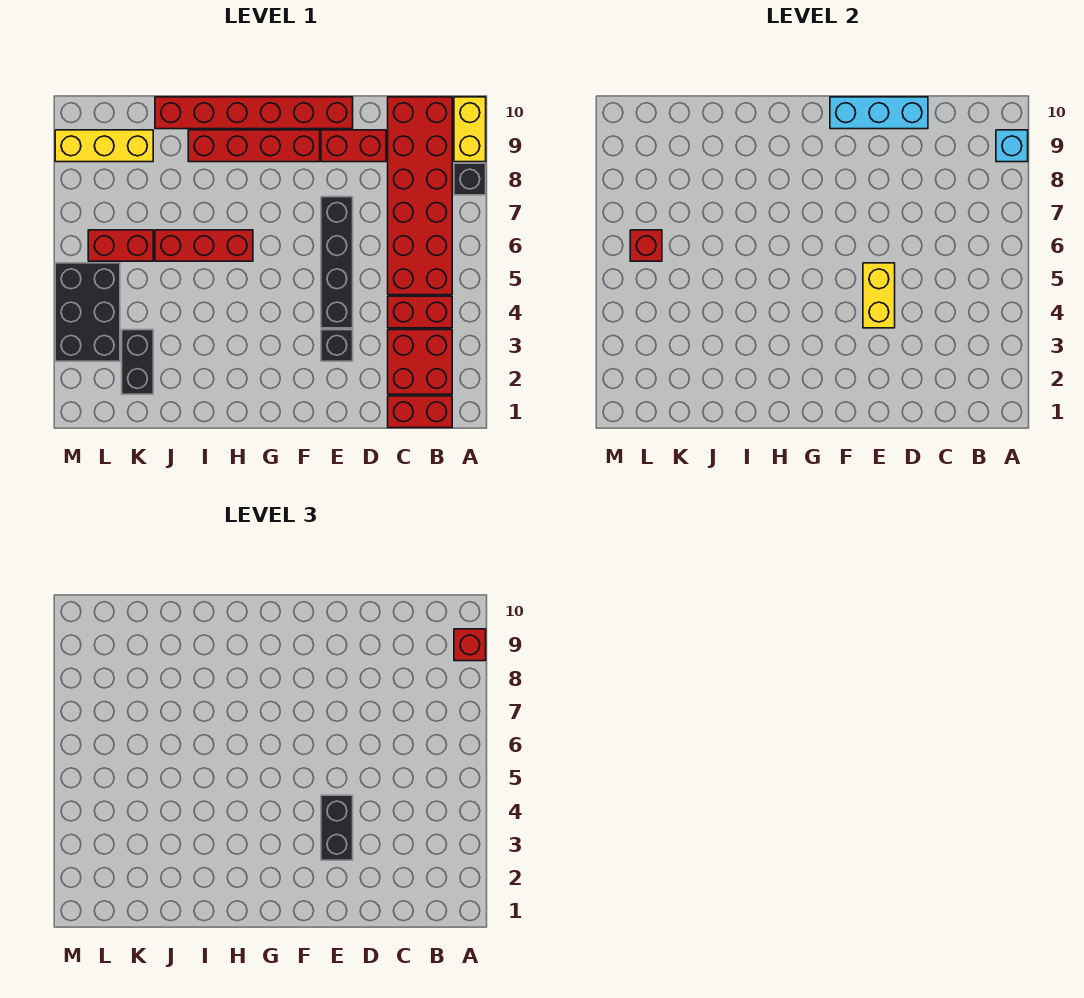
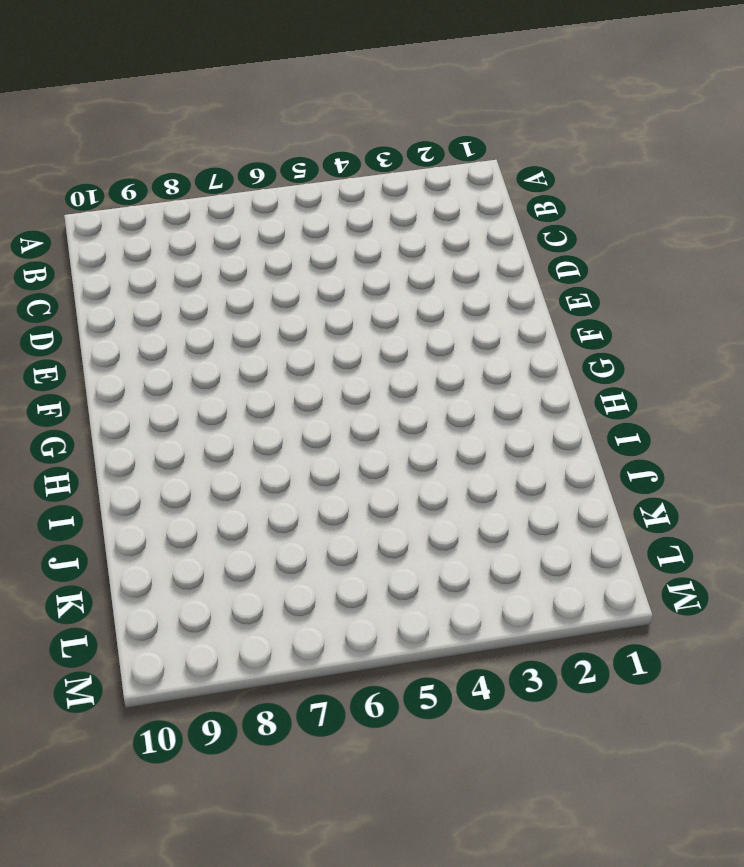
none -> black 1x1 brick [454,163,486,195]
none -> yellow 1x2 brick [454,97,486,162]
none -> red 1x2 brick [388,396,452,428]

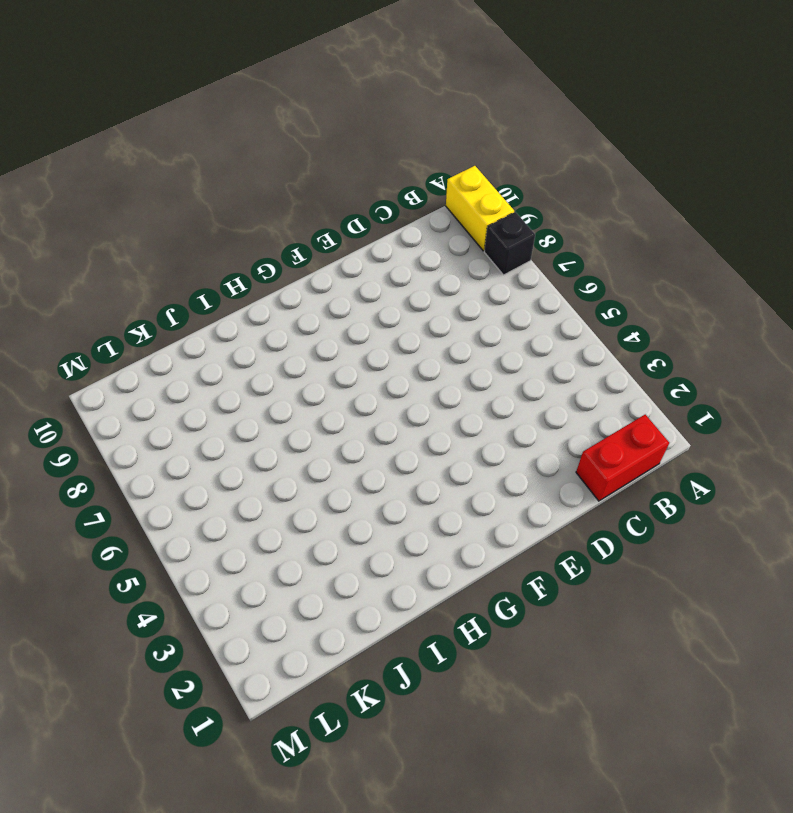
none -> red 2x2 brick [388,330,452,394]
none -> red 1x2 brick [388,296,452,328]
none -> red 2x6 brick [388,97,452,295]

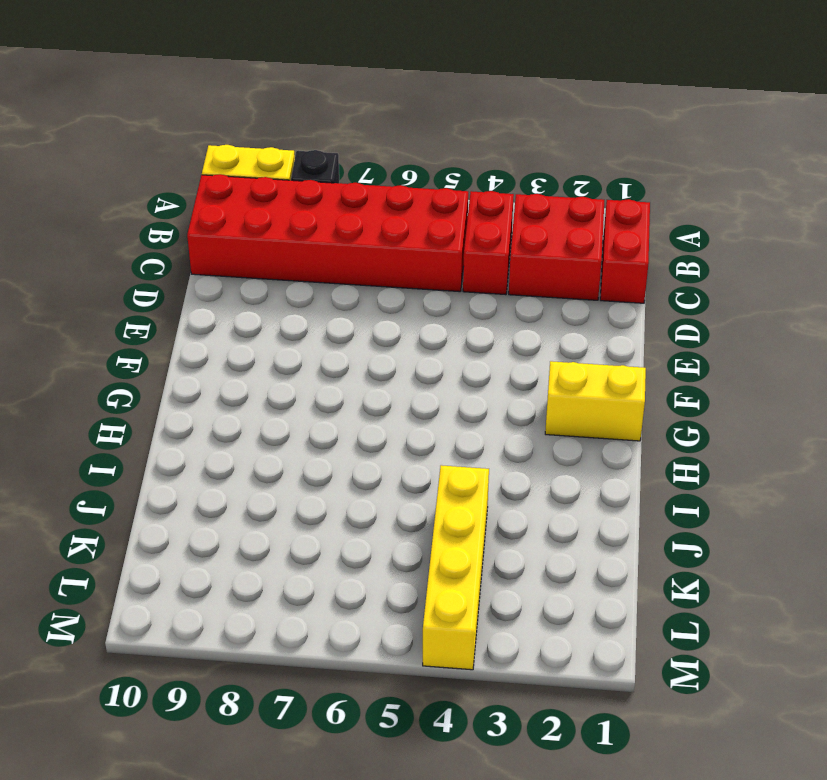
yellow 1x2 brick [545,361,646,441] -> yellow 1x2 brick moved to [863,263,895,328]
yellow 1x4 brick [423,465,489,670] -> black 2x3 brick [55,263,120,361]
none -> red 1x2 brick [321,130,386,162]
none -> black 1x1 brick [321,330,353,361]
none -> black 1x4 brick [321,197,353,328]

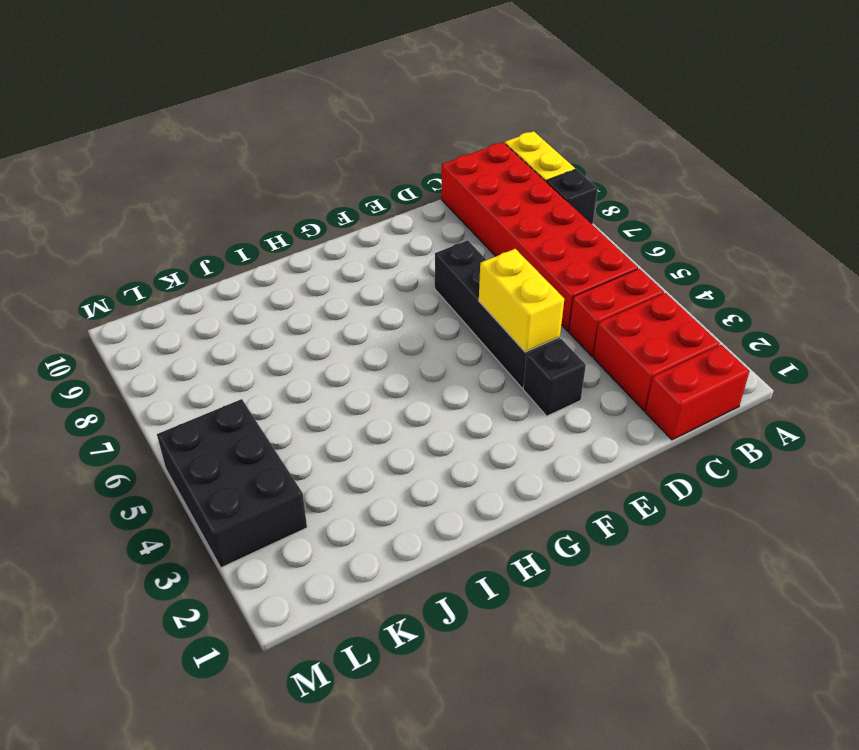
none -> red 1x2 brick [321,130,386,162]
none -> red 1x6 brick [155,97,353,129]
none -> red 1x4 brick [188,130,320,162]

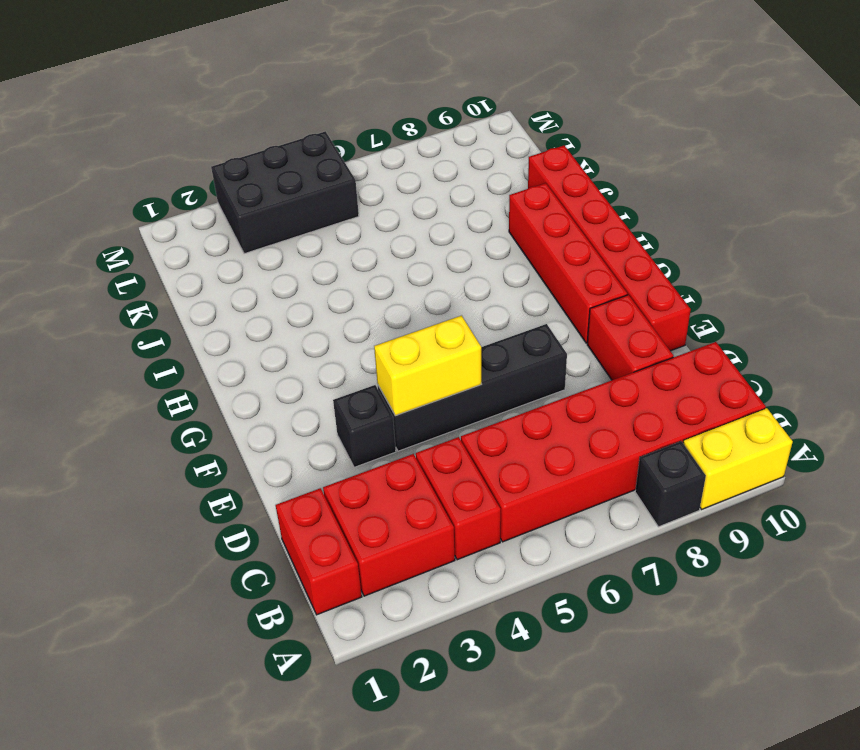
none -> red 1x3 brick [155,230,253,261]
none -> black 1x2 brick [122,330,153,394]
none -> red 1x2 brick [88,230,153,261]

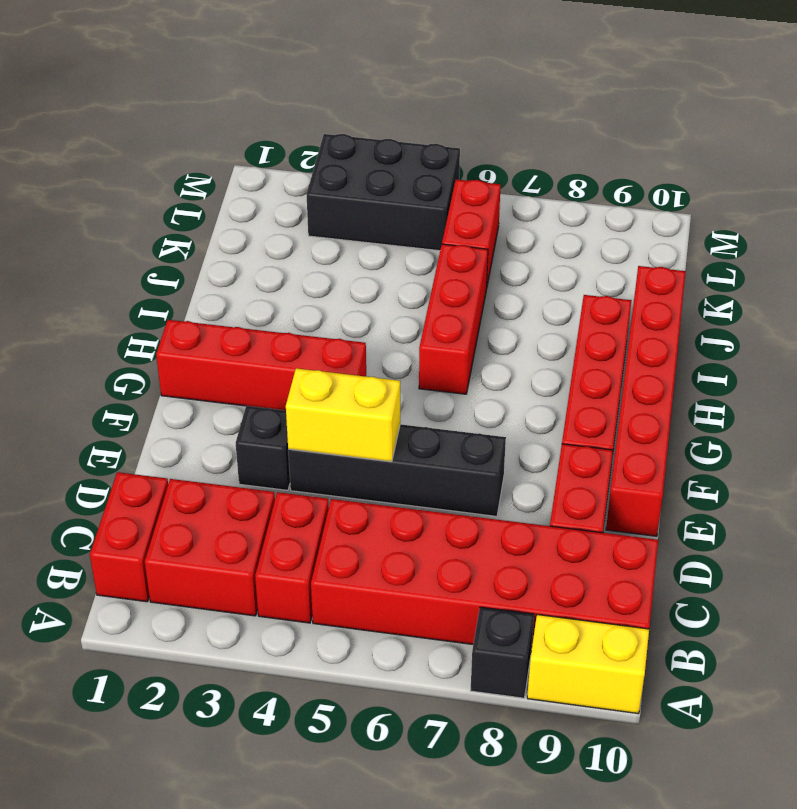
red 1x4 brick [156,320,366,411] -> none
none -> black 1x2 brick [122,330,153,394]
none -> yellow 1x3 brick [55,130,153,162]
none -> cyan 1x1 brick [996,130,1028,162]

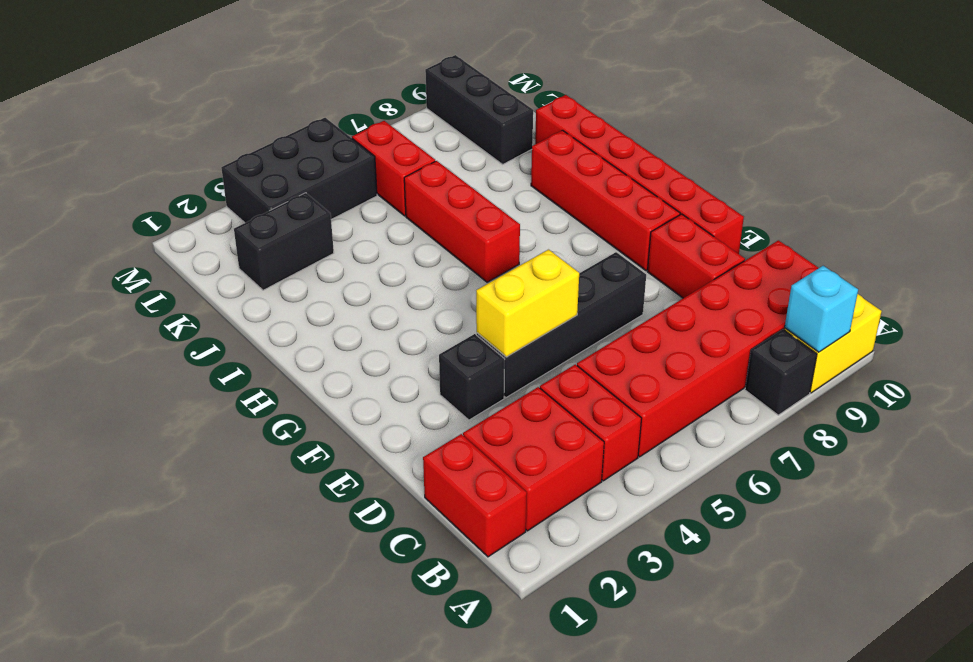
black 1x3 brick [425,55,533,164] -> yellow 1x3 brick [55,130,153,162]
none -> cyan 1x3 brick [830,97,928,129]
none -> red 1x1 brick [630,230,662,261]
none -> red 1x1 brick [454,629,486,661]

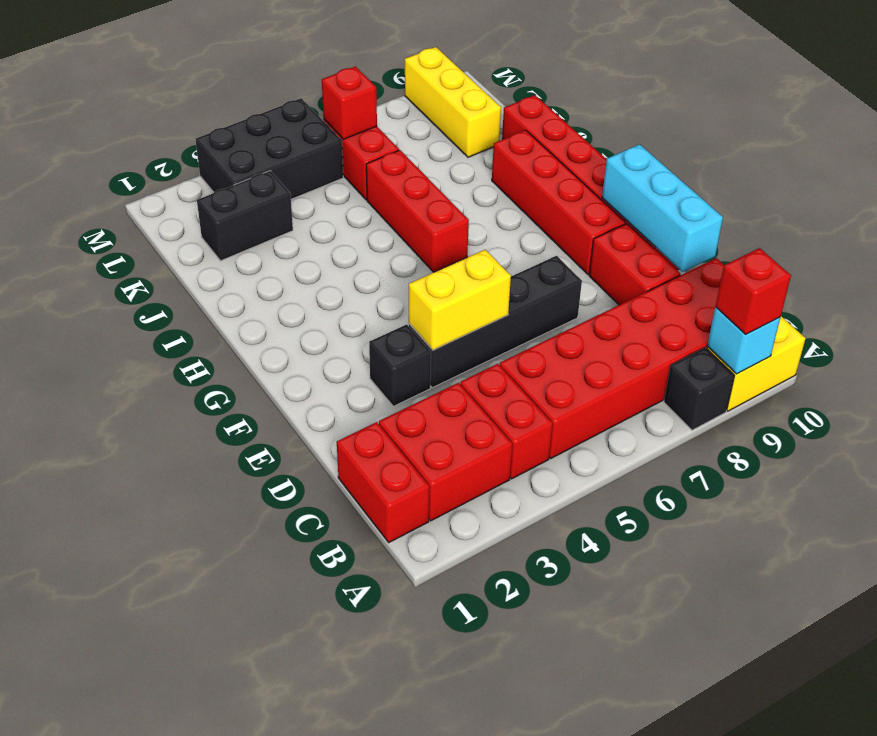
none -> black 1x2 brick [321,795,353,860]

